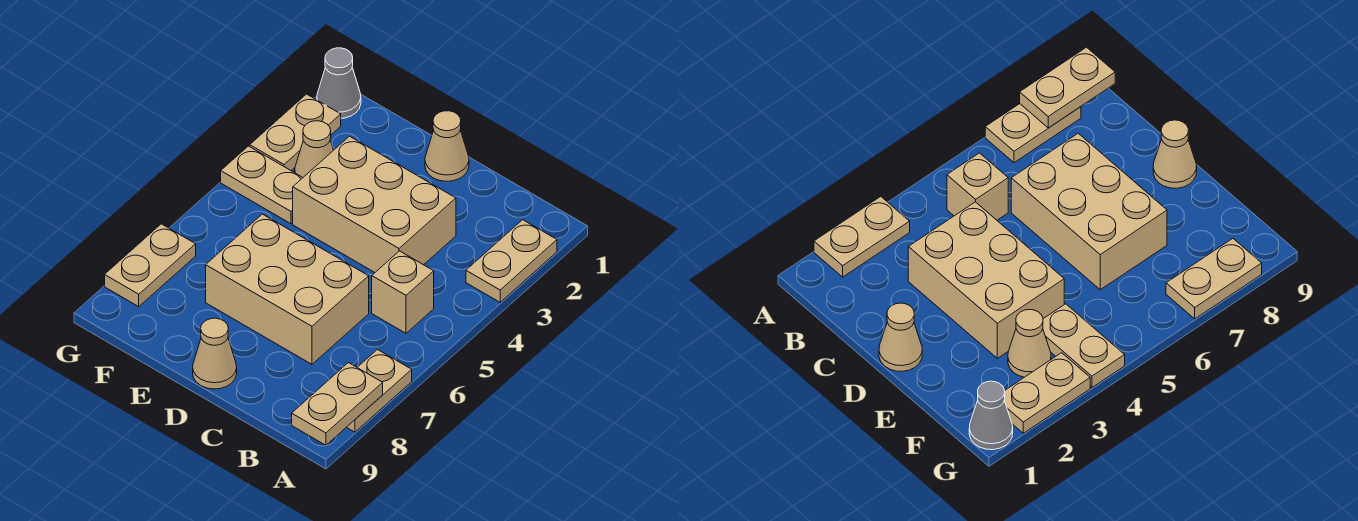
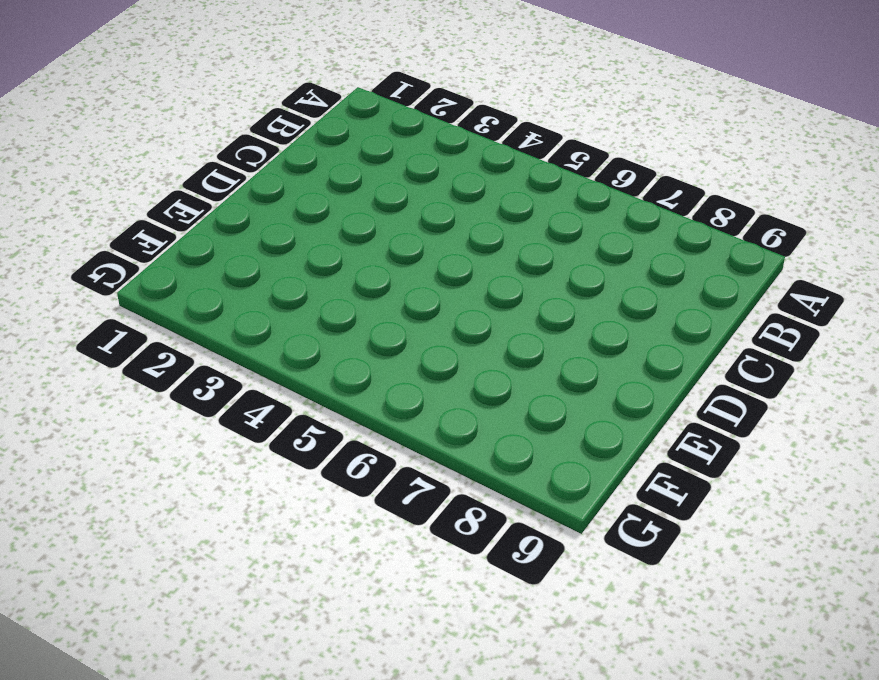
none -> tan 1x2 plate [466,220,557,302]
none -> tan 1x2 plate [347,350,412,432]
none -> tan 1x1 brick [372,251,434,333]

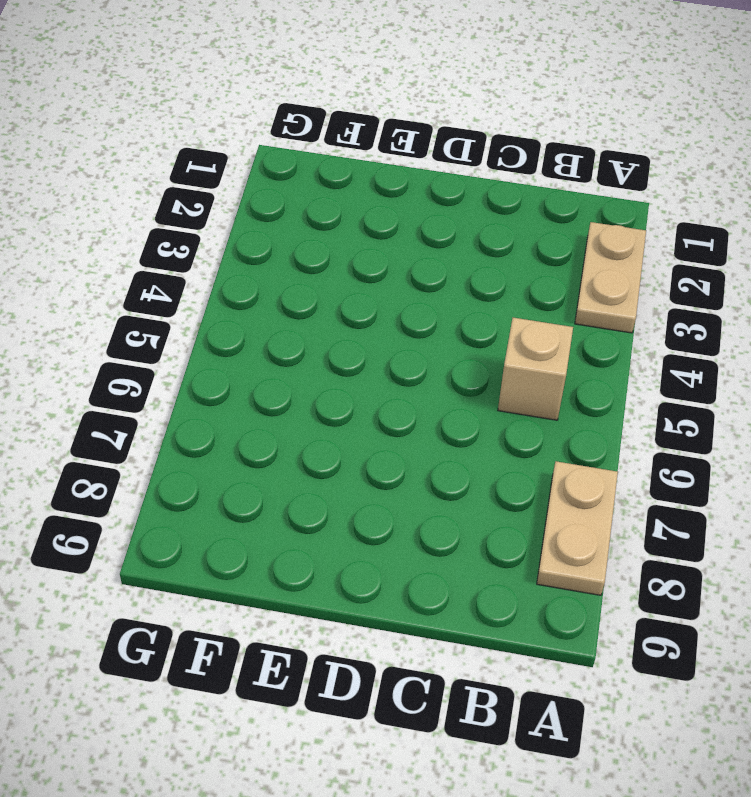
none -> tan 2x3 brick [293,136,456,272]
none -> tan 2x3 brick [206,214,369,364]
none -> tan 1x1 cone [425,111,469,181]

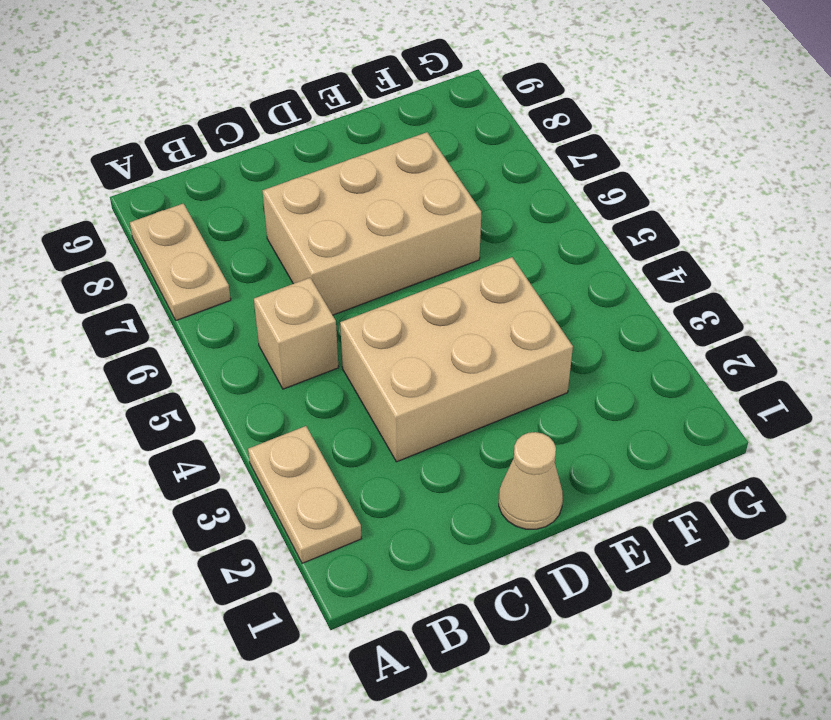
none -> tan 1x1 cone [193,318,237,389]
none -> tan 1x1 cone [295,121,333,177]
none -> tan 1x2 plate [221,146,303,224]

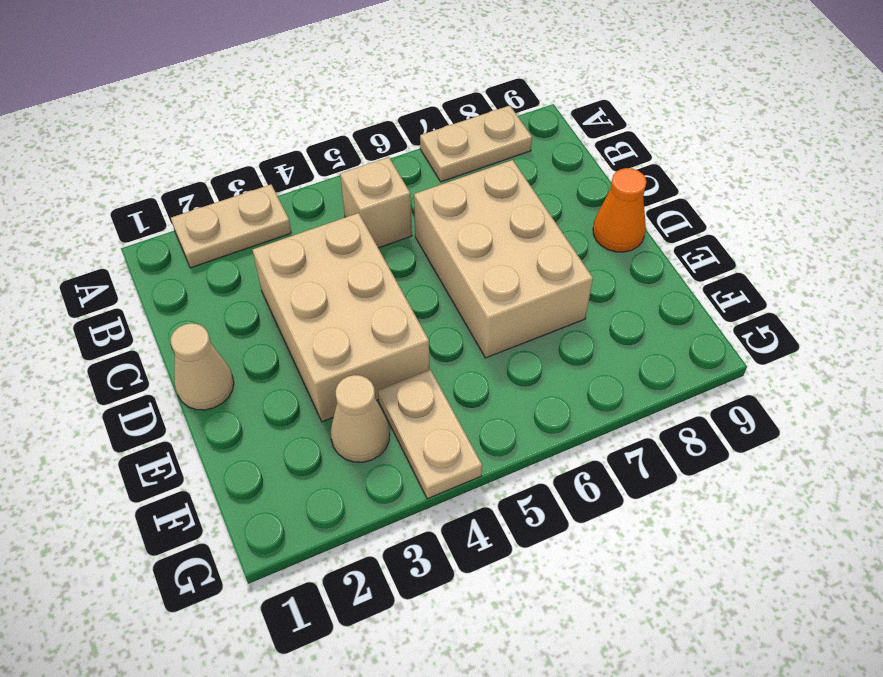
orange 1x1 cone [593,168,646,252] -> tan 1x1 cone [193,318,237,389]
none -> grey 1x1 cone [317,48,361,118]
none -> tan 1x2 plate [250,94,341,170]
none -> tan 1x2 plate [105,224,196,307]

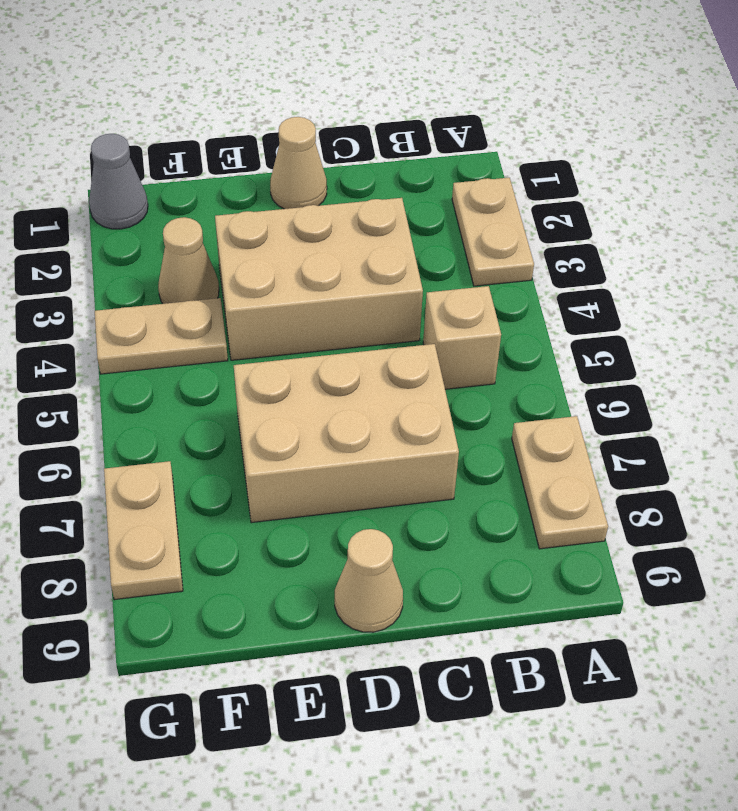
none -> tan 1x2 plate [250,94,341,170]
none -> tan 1x2 plate [292,363,383,445]

